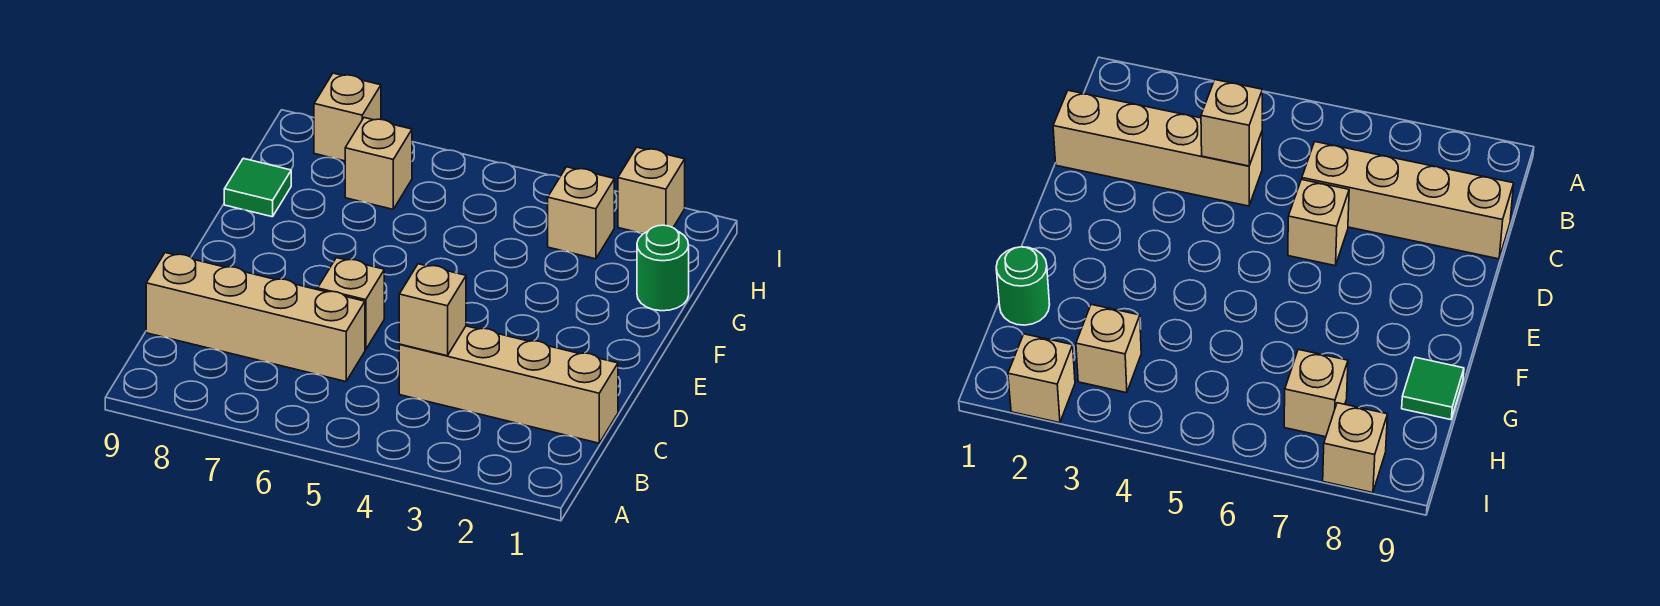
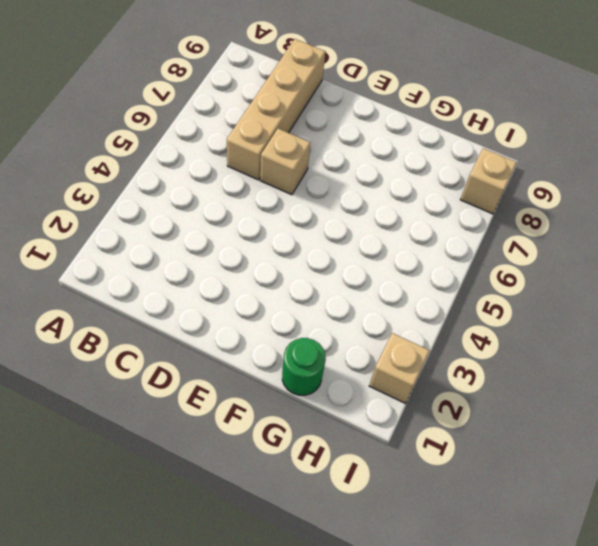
none -> tan 1x4 brick [399,326,618,443]
none -> green 1x1 tile [224,158,291,217]

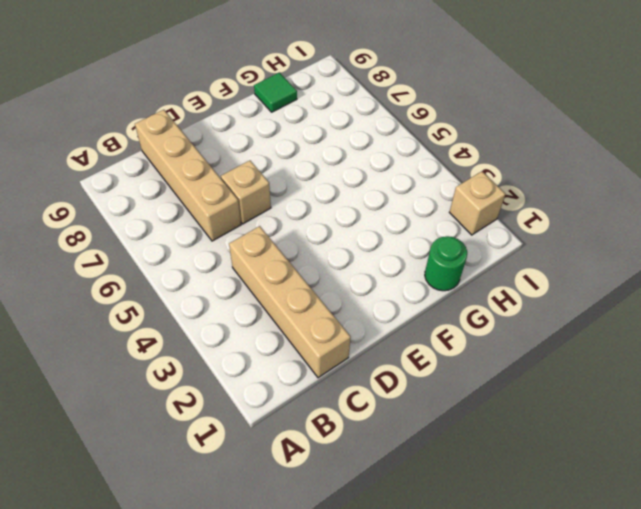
none -> tan 1x1 brick [548,167,614,259]
none -> tan 1x1 brick [345,118,412,209]

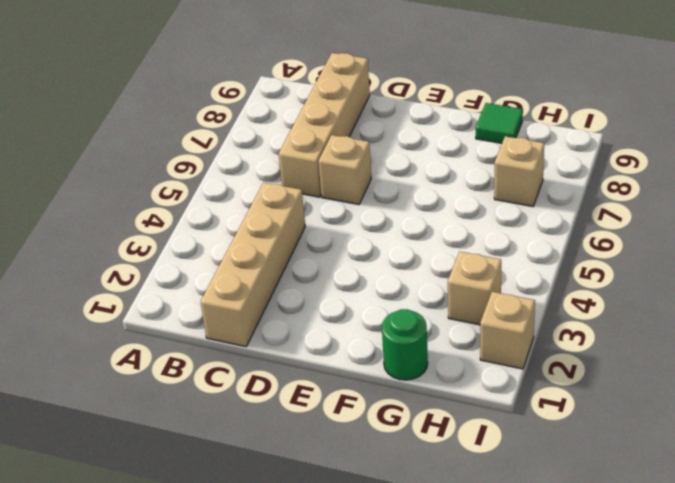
none -> tan 1x1 brick [314,73,381,161]
none -> tan 1x1 brick [399,264,466,356]

